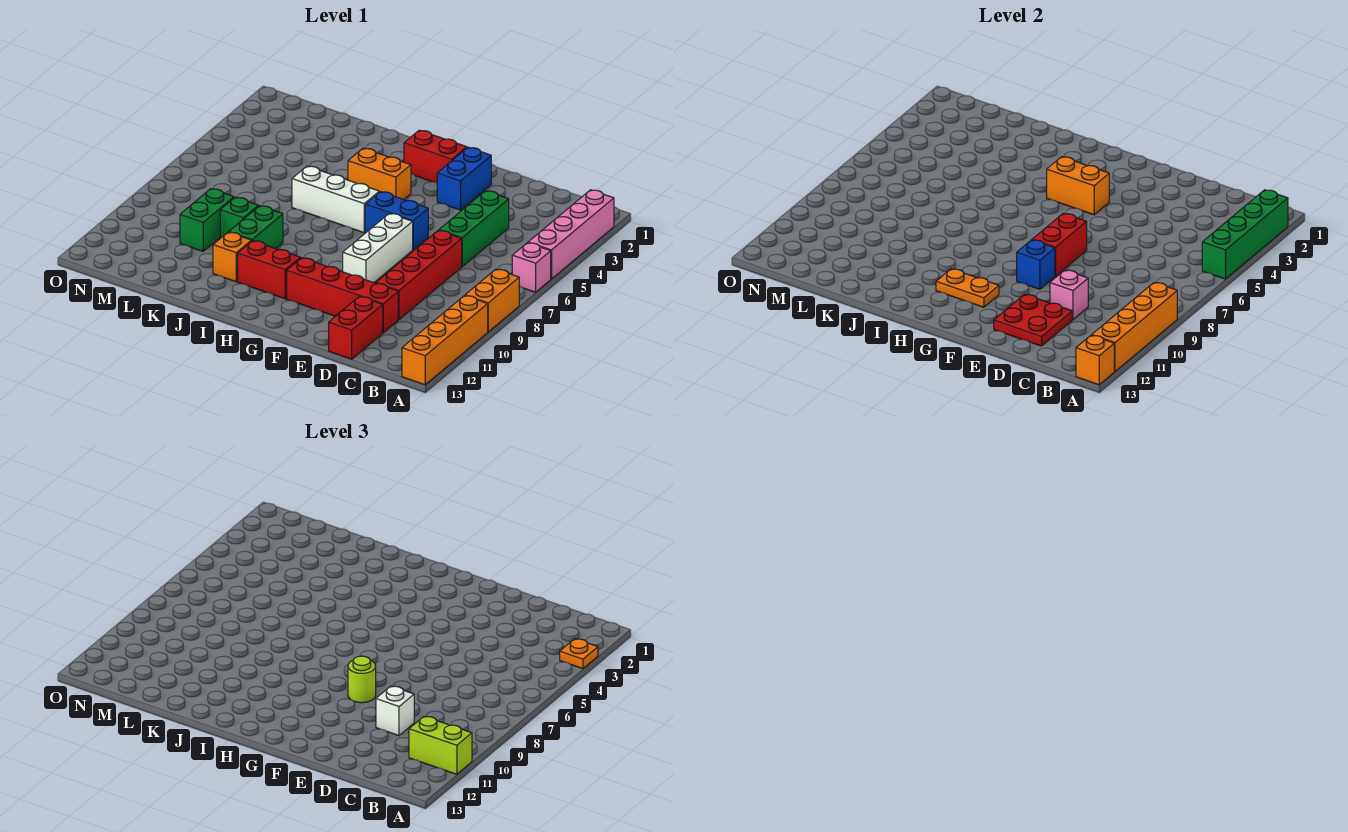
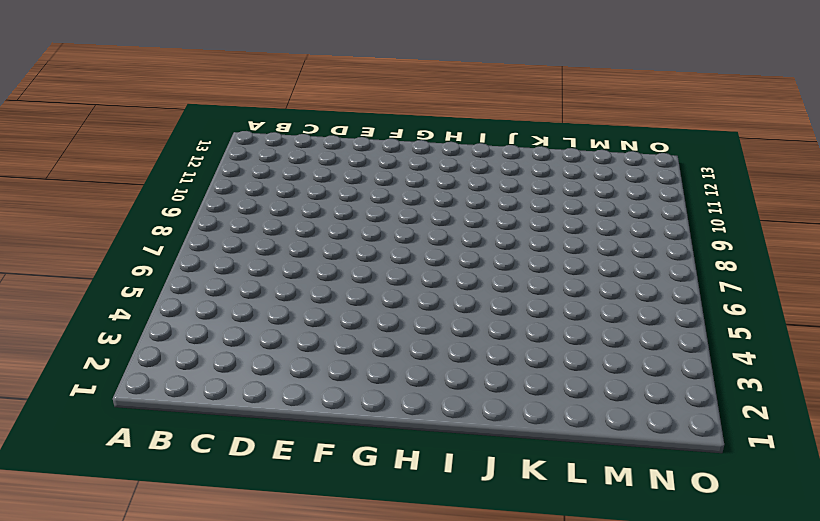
none -> pink 1x4 brick [528,190,614,279]
none -> pink 1x1 brick [512,243,551,292]
none -> orange 1x2 brick [465,269,519,332]
none -> orange 1x4 brick [402,296,488,385]

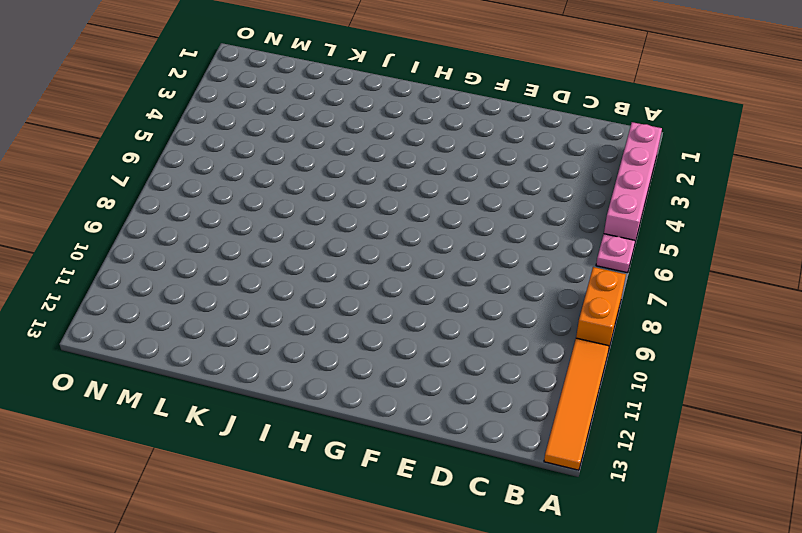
pink 1x1 plate [596,234,635,273] -> pink 1x1 brick [512,243,551,292]
orange 1x4 tile [544,338,609,470] -> orange 1x4 brick [402,296,488,385]
none -> green 1x3 brick [439,191,509,267]
none -> red 1x4 brick [376,230,462,320]
none -> red 1x4 brick [287,258,398,333]
none -> red 1x2 brick [329,296,383,359]

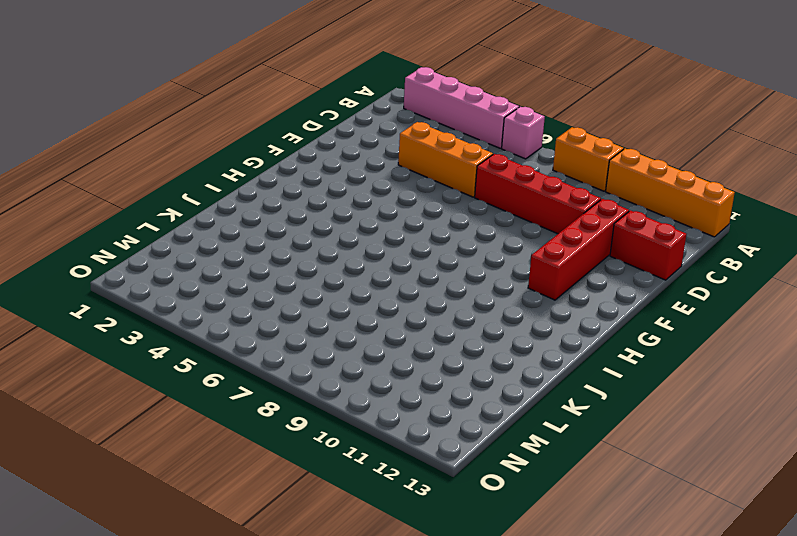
orange 1x3 brick [398,122,493,197] -> green 1x3 brick [439,191,509,267]
none -> blue 1x2 brick [437,147,491,210]
none -> blue 1x2 brick [365,192,428,250]
none -> white 1x3 brick [343,213,413,283]
none -> red 1x2 brick [404,130,467,182]

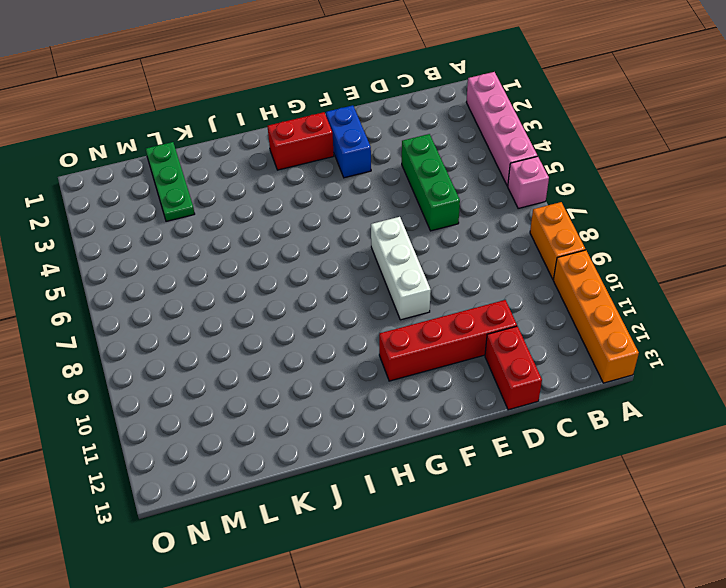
green 1x3 plate [146,142,195,221] -> none
none -> red 1x4 brick [376,230,462,320]
none -> blue 1x2 brick [365,192,428,250]
none -> orange 1x2 brick [348,148,411,200]
none -> white 1x3 brick [292,166,379,233]

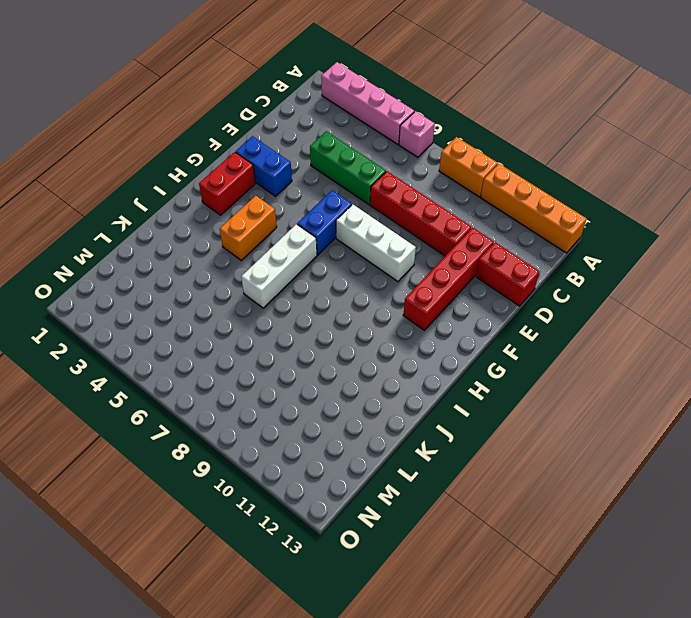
none -> red 1x2 brick [238,241,300,299]
none -> green 1x2 brick [229,206,283,249]
none -> orange 1x1 brick [213,232,251,282]
none -> green 1x1 brick [220,197,259,238]

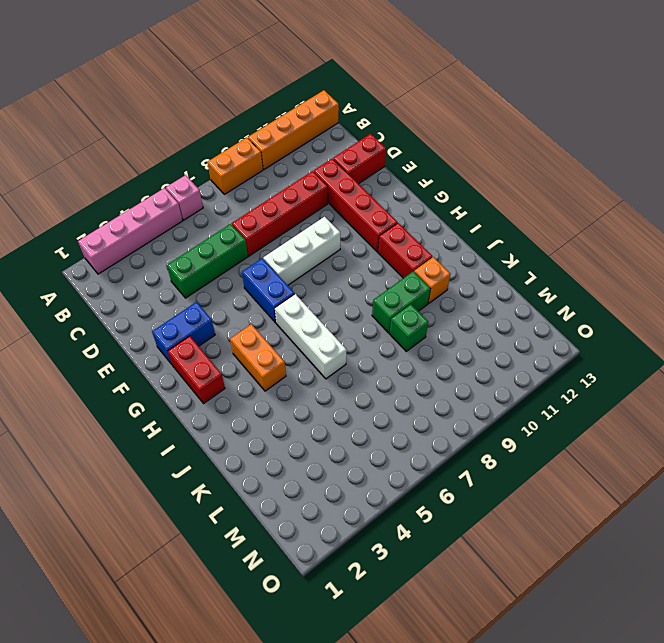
none -> green 1x2 brick [180,189,234,251]
none -> green 1x4 brick [1202,190,1288,279]
none -> orange 1x4 brick [1092,282,1177,372]
none -> orange 1x1 brick [1076,335,1114,385]

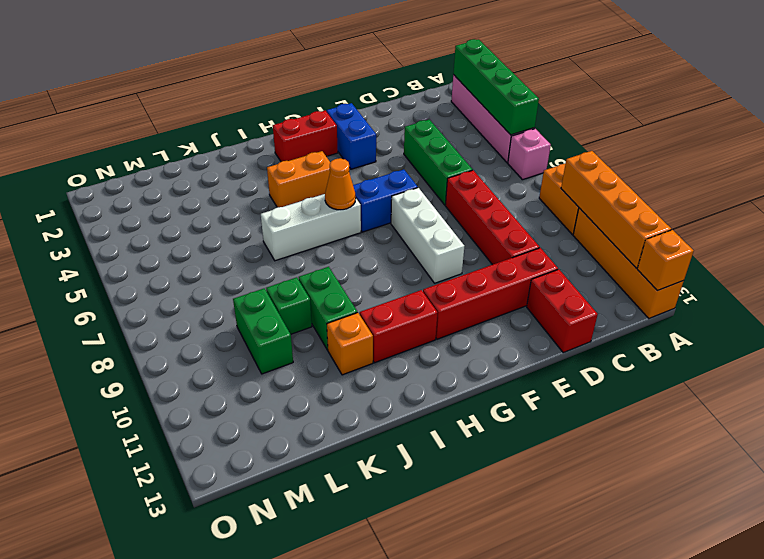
orange 1x1 cone [325,158,356,210] -> none
none -> pink 1x1 brick [1050,270,1088,320]
none -> red 2x2 plate [994,294,1072,346]
none -> red 1x2 brick [1032,213,1087,276]
none -> blue 1x1 brick [1017,240,1055,289]

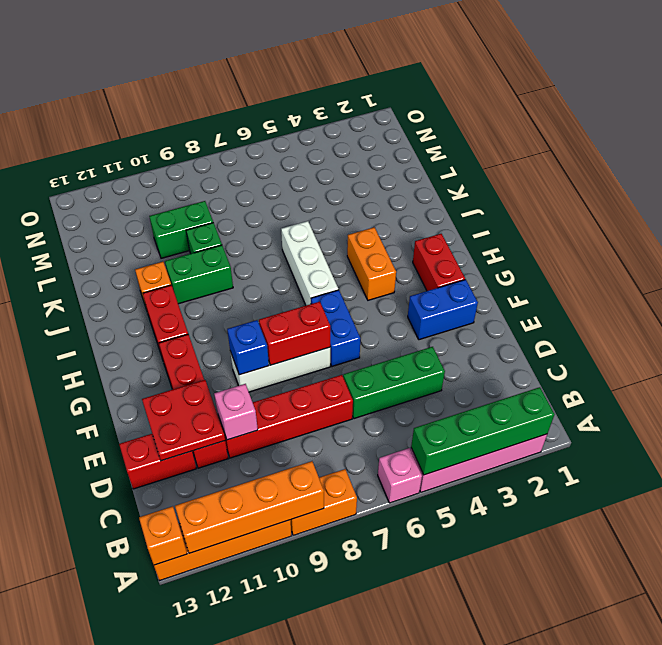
none -> orange 1x2 brick [1047,157,1109,215]
none -> orange 1x2 plate [936,269,999,307]
none -> orange 1x1 plate [560,639,598,669]
none -> lime 1x2 brick [409,716,472,774]

